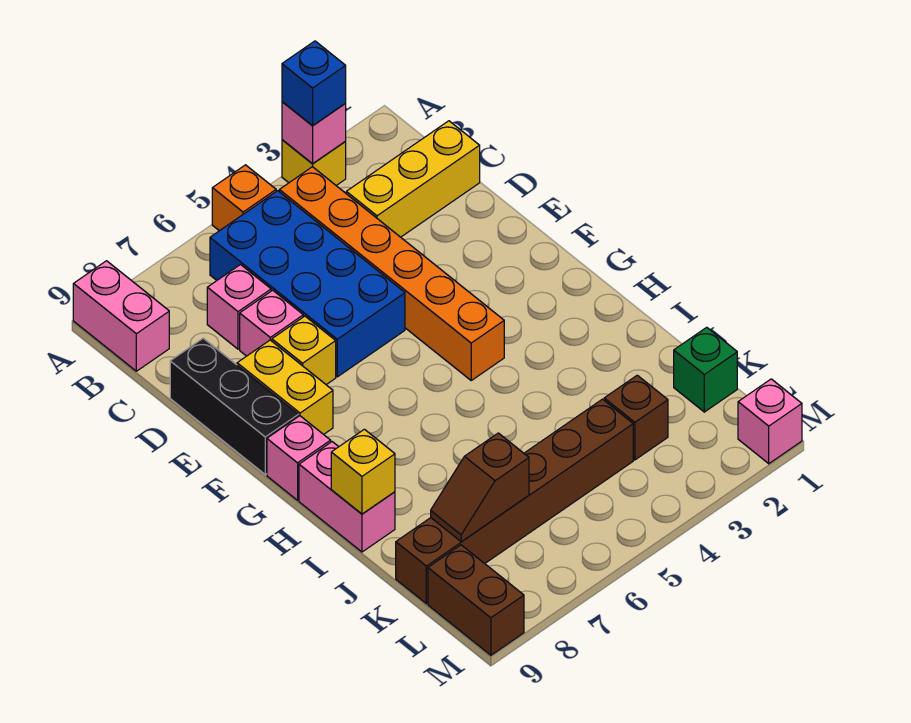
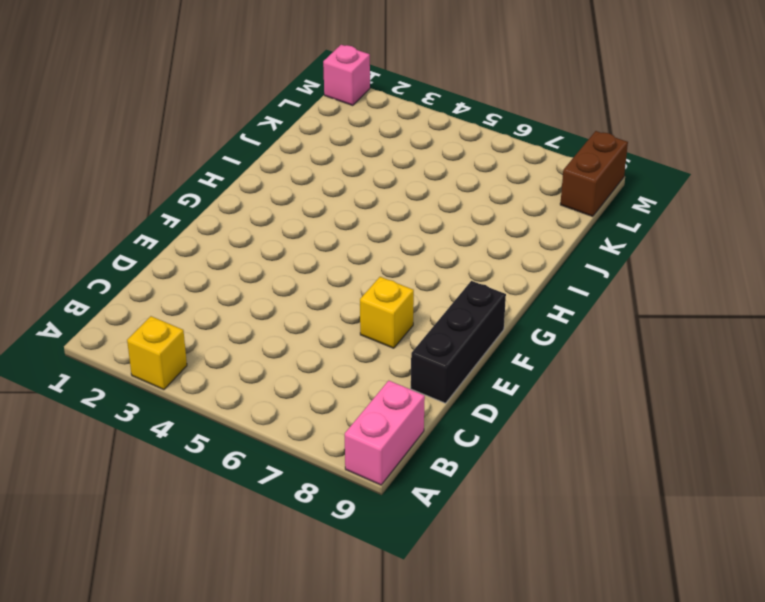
none -> orange 1x1 brick [212,165,276,231]
none -> orange 1x6 brick [279,167,504,380]
none -> blue 2x4 brick [210,191,405,377]

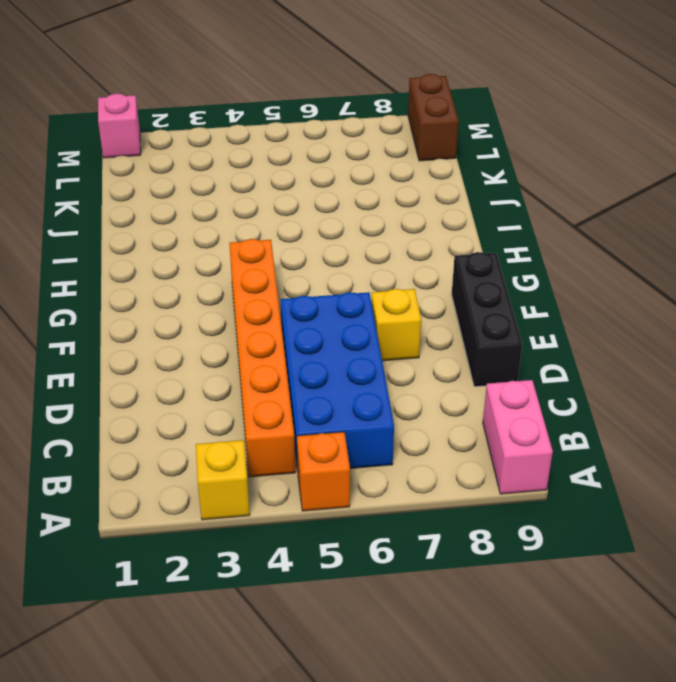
none -> yellow 1x3 brick [346,121,480,237]
none -> pink 1x1 brick [207,265,271,349]
none -> pink 1x1 brick [240,290,303,356]

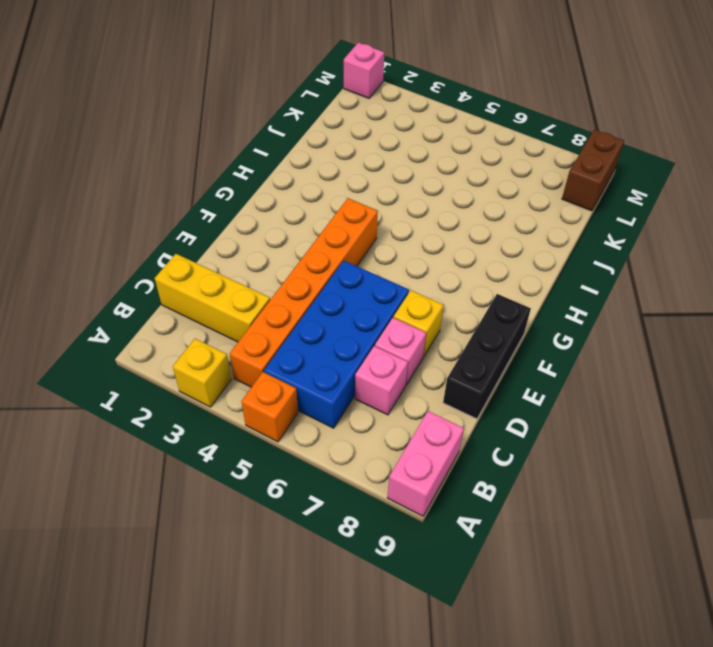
none -> yellow 1x2 brick [237,340,333,434]
none -> pink 1x1 brick [267,416,331,500]
none -> pink 1x2 brick [299,442,395,552]

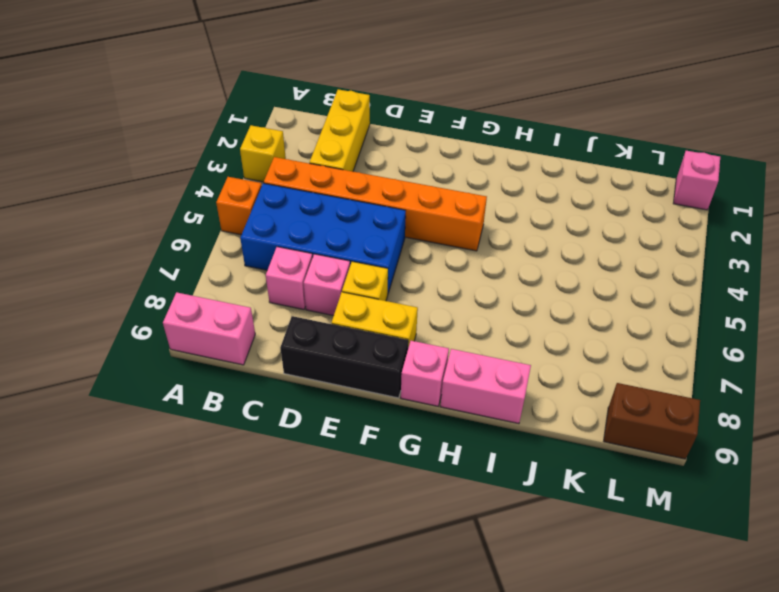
none -> green 1x1 brick [674,327,737,412]
none -> brown 1x1 brick [604,375,668,460]
none -> brown 1x6 brick [396,399,633,604]

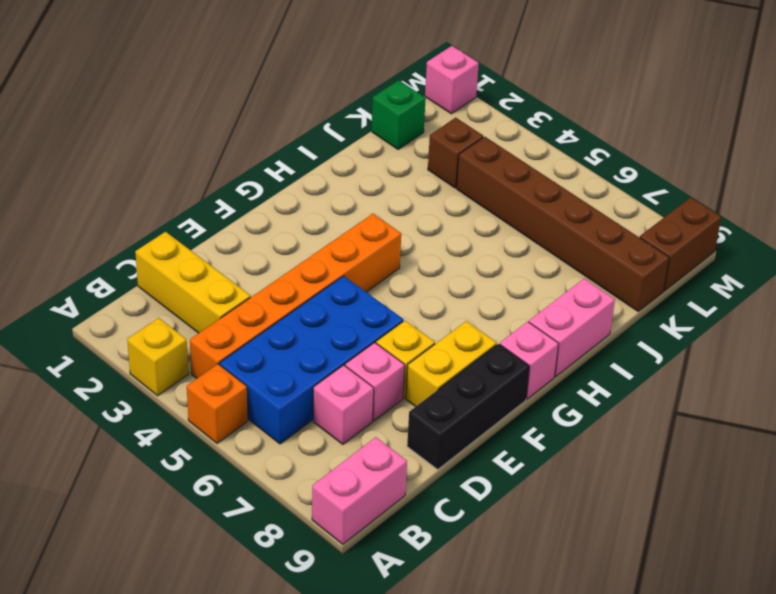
none -> pink 1x1 brick [282,102,346,164]
none -> yellow 1x1 brick [331,429,395,514]
none -> brown 1x2 slope [431,433,529,542]

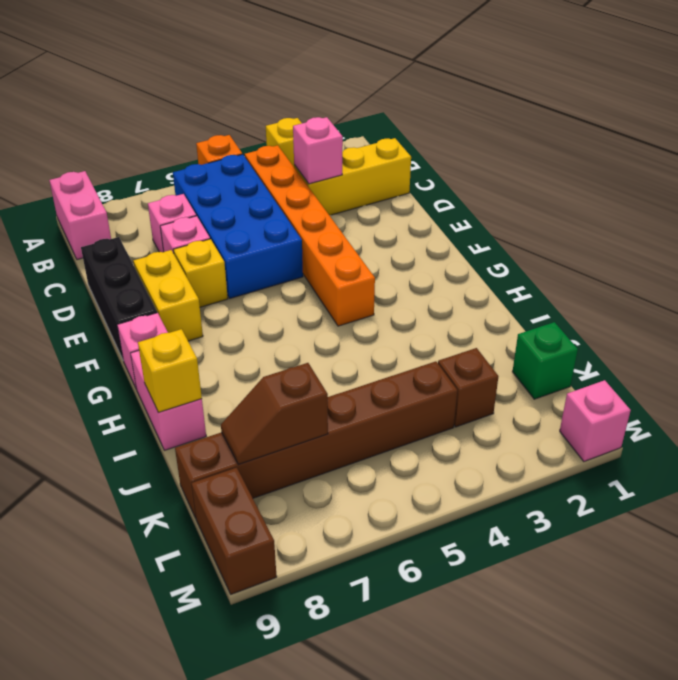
pink 1x1 brick [293,117,343,184] -> pink 1x1 brick moved to [282,102,346,164]
none -> blue 1x1 brick [282,41,346,126]

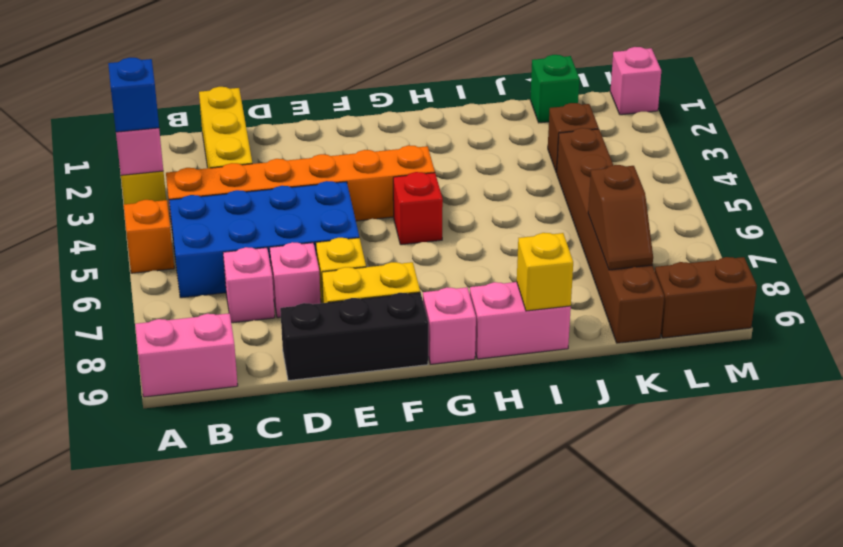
red 1x1 brick [393,172,443,245] -> none

